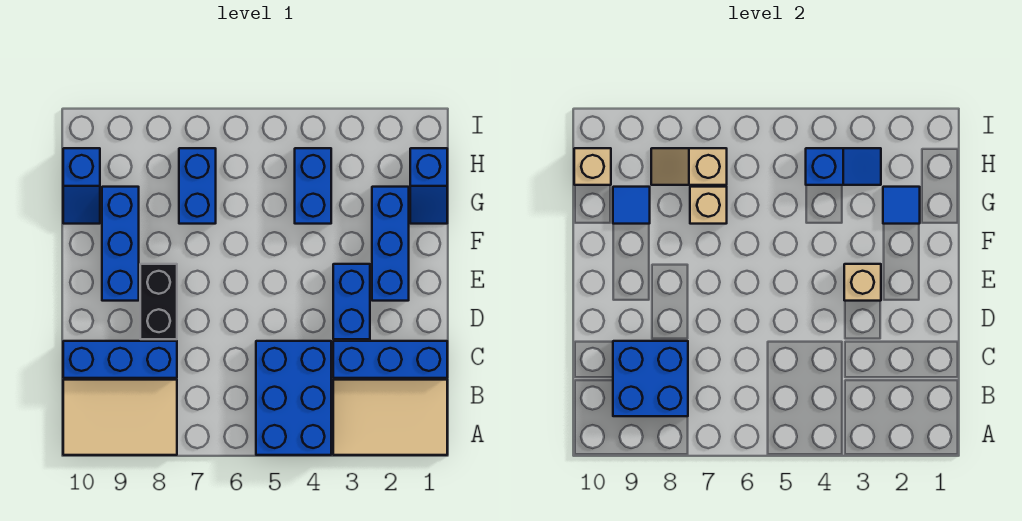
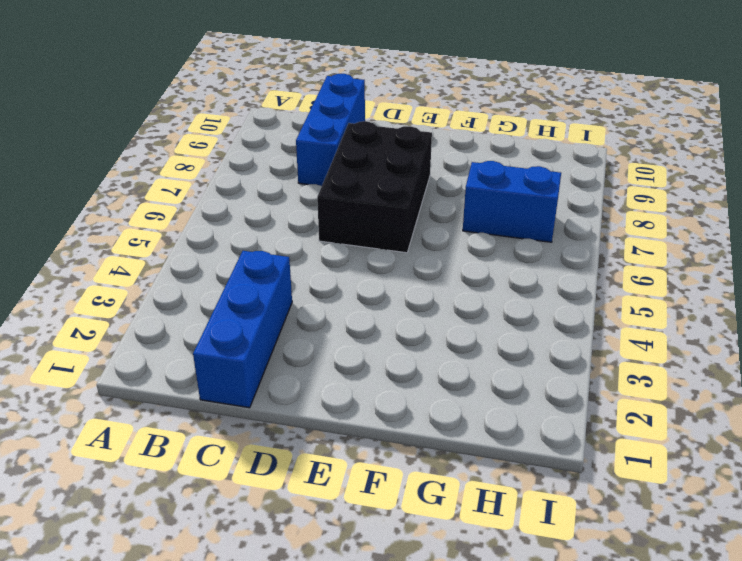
black 2x3 brick [317,121,432,253] -> black 1x2 brick [140,264,177,339]
none -> tan 2x3 tile [333,380,447,455]
none -> blue 2x3 brick [256,341,331,455]
none -> tan 2x3 tile [63,380,177,455]

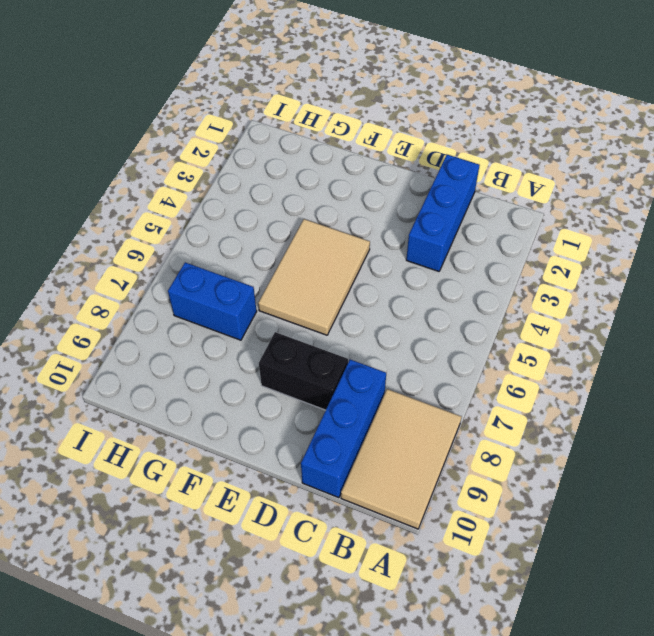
tan 2x3 tile [258,219,370,335] -> tan 2x3 tile moved to [333,380,447,455]
none -> blue 2x3 brick [256,341,331,455]
none -> blue 1x2 brick [333,264,370,339]
none -> blue 1x3 brick [372,187,409,301]

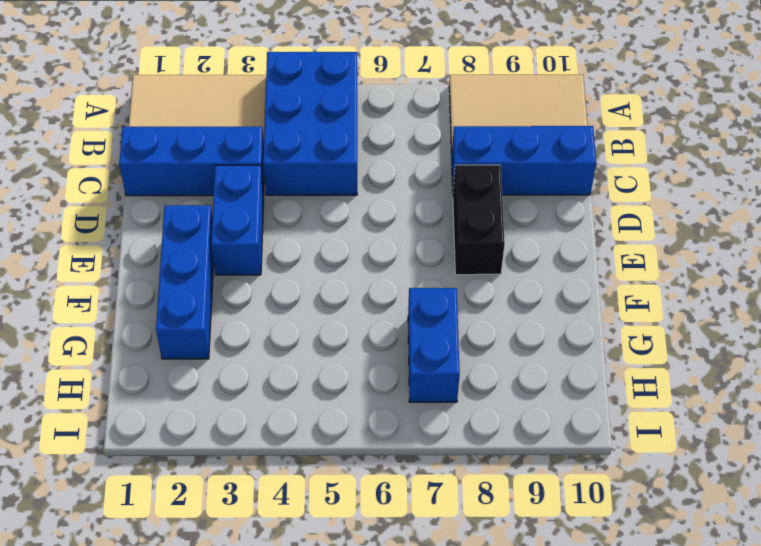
none -> blue 1x3 brick [102,187,139,301]
none -> blue 1x2 slope [410,148,447,224]
none -> blue 1x2 brick [295,148,331,224]

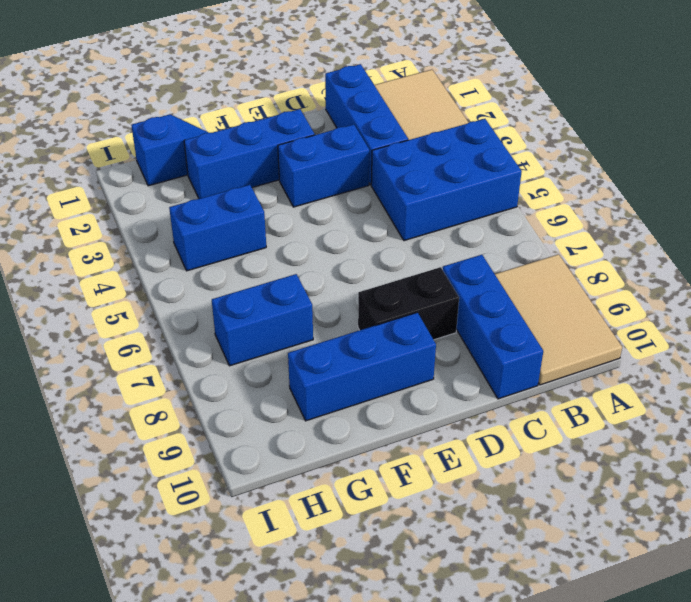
none -> blue 1x2 slope [63,148,100,224]
none -> blue 2x2 brick [613,341,688,416]
none -> tan 1x1 brick [844,264,881,301]

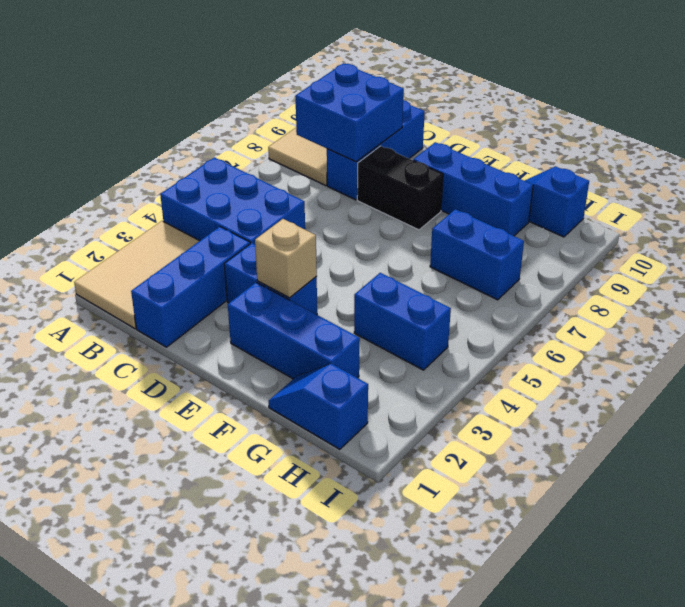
none -> blue 1x1 tile [883,187,920,224]
none -> tan 1x1 brick [690,187,727,224]
none -> blue 1x1 tile [613,187,650,224]

